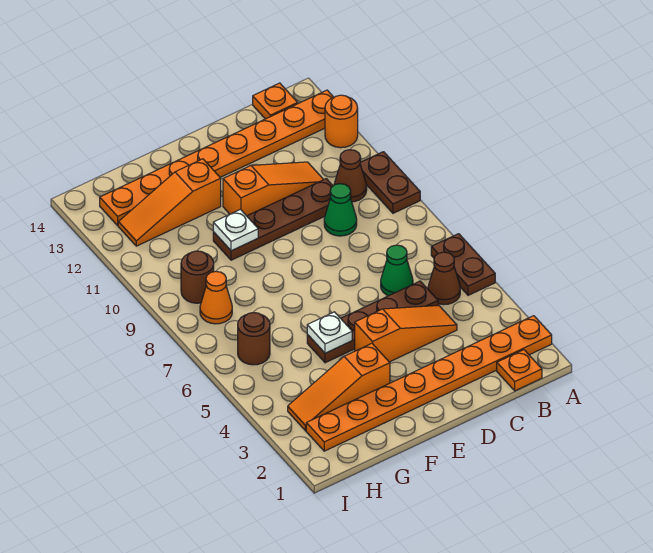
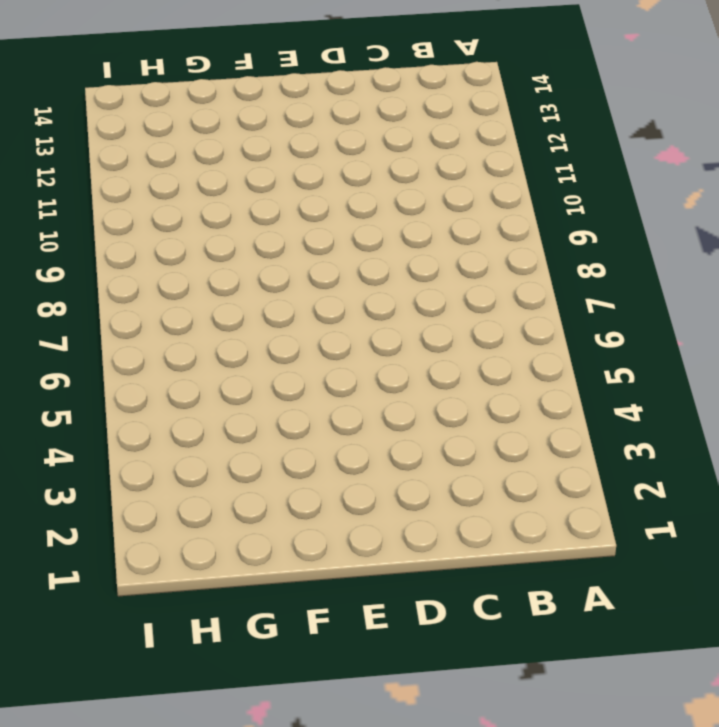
none -> orange 1x8 plate [306,316,552,451]
none -> brown 1x2 plate [431,234,495,295]
none -> brown 1x2 plate [360,152,420,213]

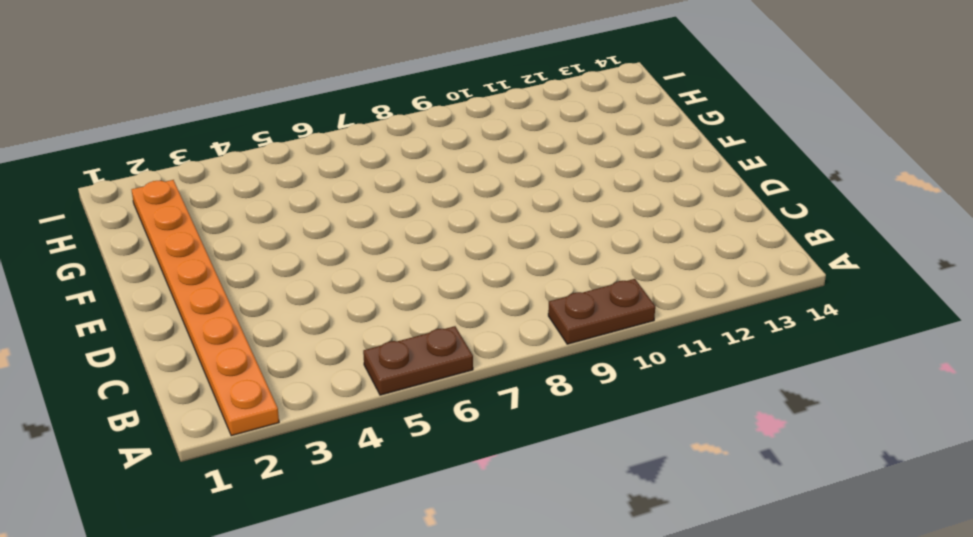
none -> orange 1x1 round brick [325,95,358,148]
none -> orange 1x8 plate [100,90,333,225]
none -> orange 1x1 plate [497,350,542,391]

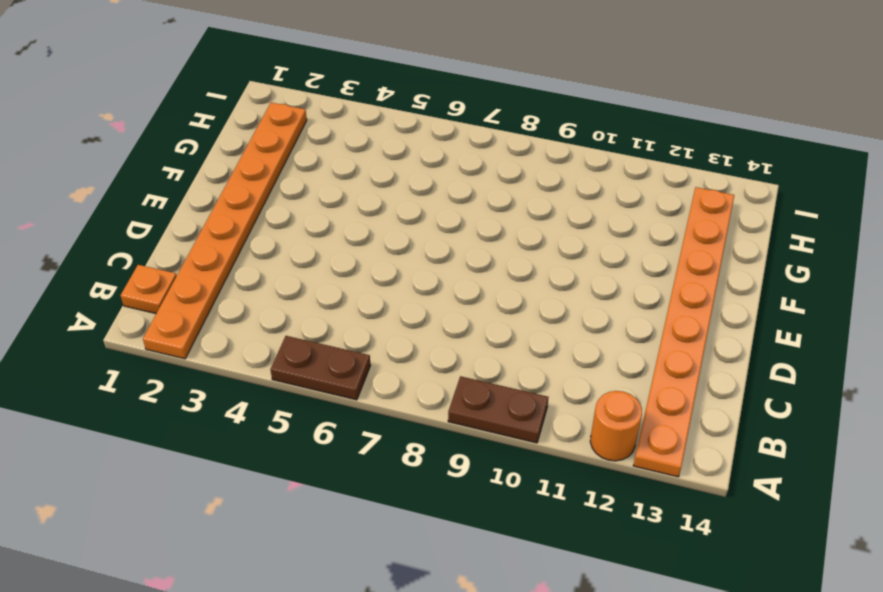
none -> brown 1x1 cone [428,252,460,305]
none -> brown 1x1 cone [334,150,367,202]
none -> orange 1x1 plate [253,83,298,119]

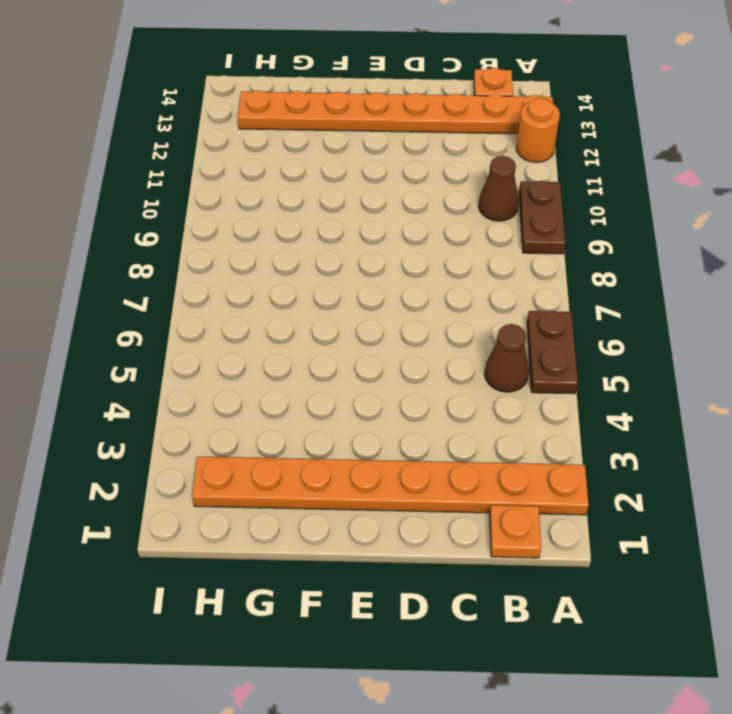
none -> orange 1x3 slope [355,305,457,362]
none -> brown 1x4 plate [307,281,438,363]
none -> green 1x1 cone [381,245,413,296]

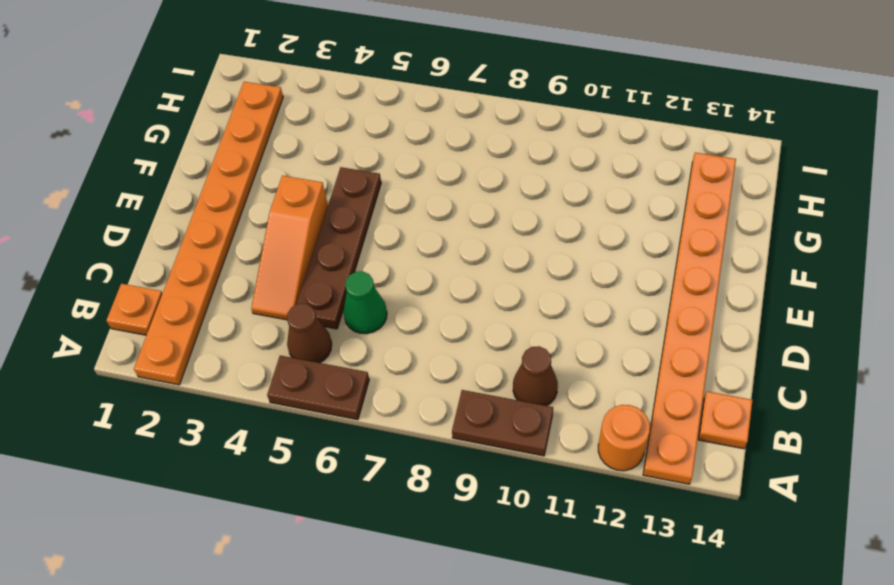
none -> green 1x1 cone [324,184,357,236]
none -> brown 1x4 plate [213,179,333,260]
none -> orange 1x3 slope [223,162,324,216]

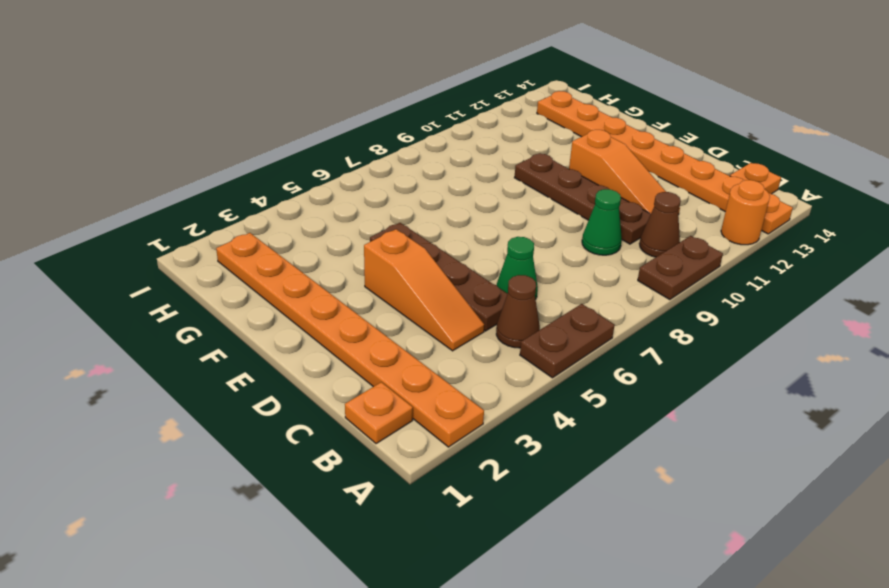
none -> orange 1x3 slope [288,343,390,431]
none -> orange 1x3 slope [118,159,221,246]
none -> brown 1x1 round brick [238,312,270,365]

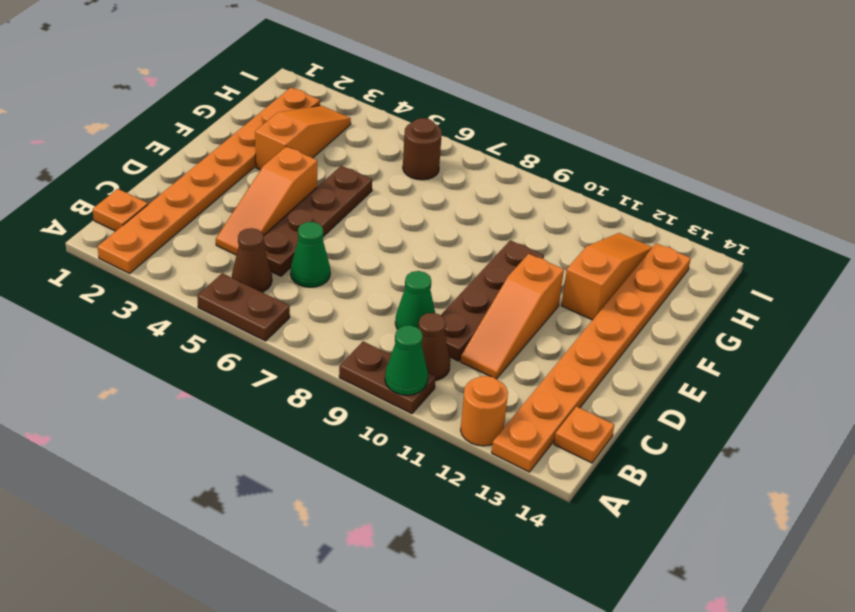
green 1x1 cone [385,325,428,395] -> none
none -> orange 1x1 cone [200,271,232,324]
none -> brown 1x1 round brick [181,251,214,303]
none -> white 1x1 plate [307,312,352,353]

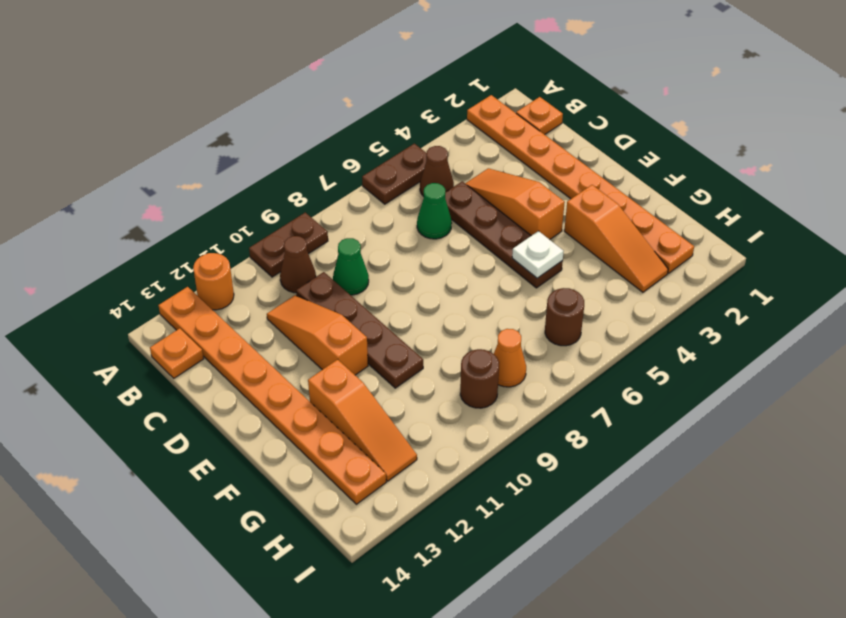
none -> white 1x1 plate [213,209,258,251]

